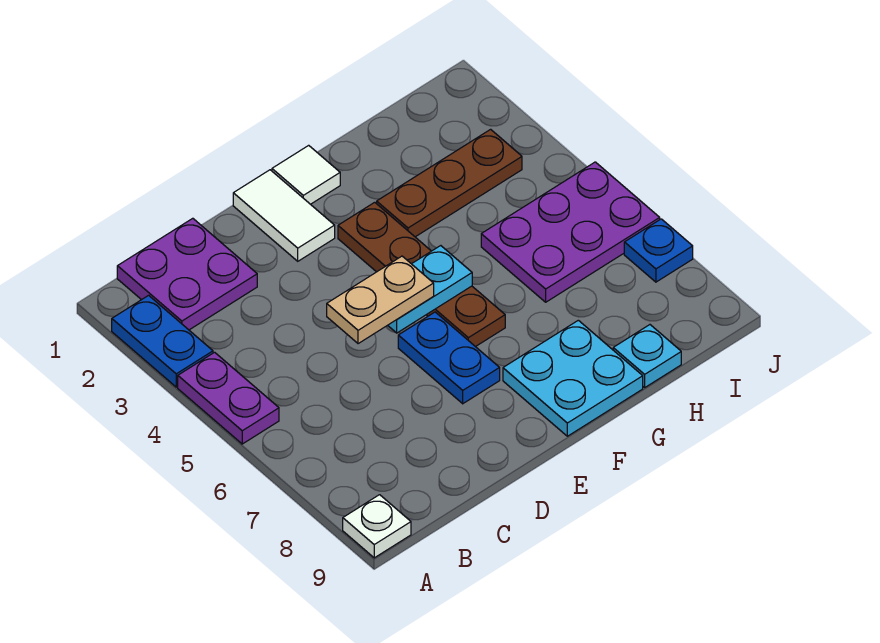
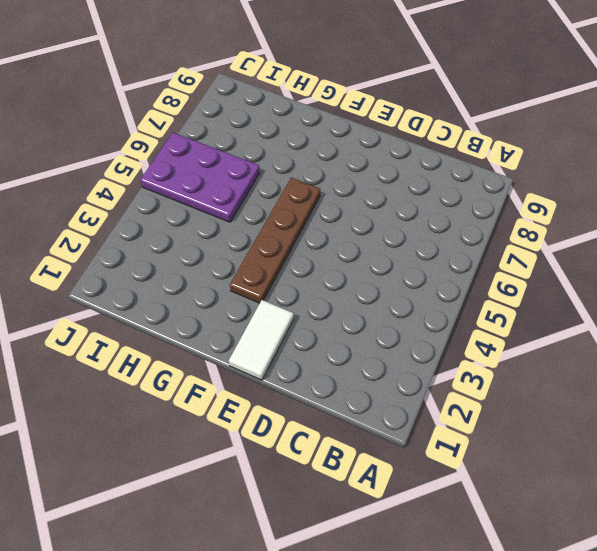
none -> blue 1x2 plate [112,295,213,387]
none -> purple 1x2 plate [178,352,279,444]
none -> white 1x1 plate [343,495,411,558]

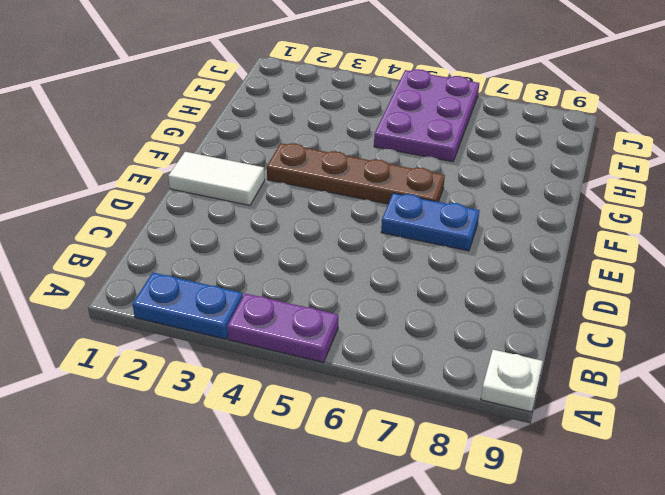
none -> purple 2x2 plate [117,218,257,330]
none -> white 1x1 tile [272,145,340,204]
none -> cyan 2x2 plate [503,320,643,436]

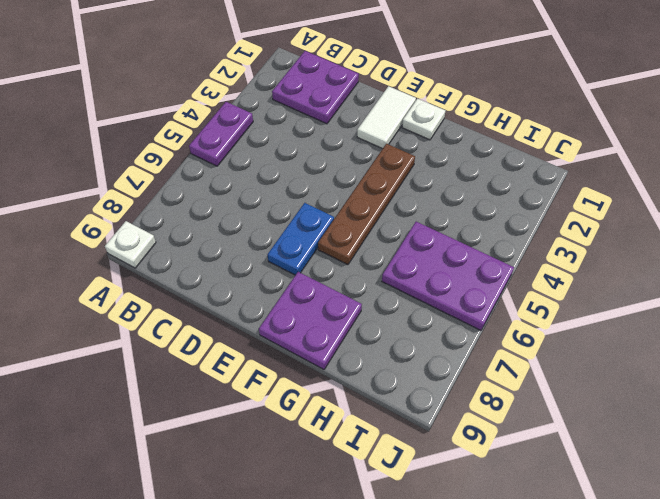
white 1x1 plate [402,99,445,140] -> white 1x1 tile [272,145,340,204]
purple 2x2 plate [259,272,362,369] -> cyan 2x2 plate [503,320,643,436]
none -> blue 1x2 plate [112,295,213,387]
none -> brown 1x3 plate [377,129,522,237]
none -> cyan 1x1 plate [613,325,681,387]

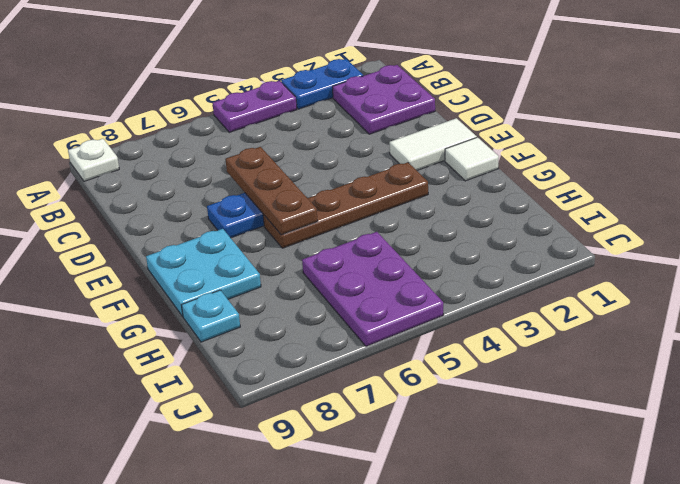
brown 1x3 plate [225,147,317,235] -> brown 1x3 plate moved to [377,129,522,237]
none -> blue 1x1 plate [624,219,693,282]
none -> cyan 1x2 plate [388,246,472,333]
none -> tan 1x2 plate [327,256,434,344]

